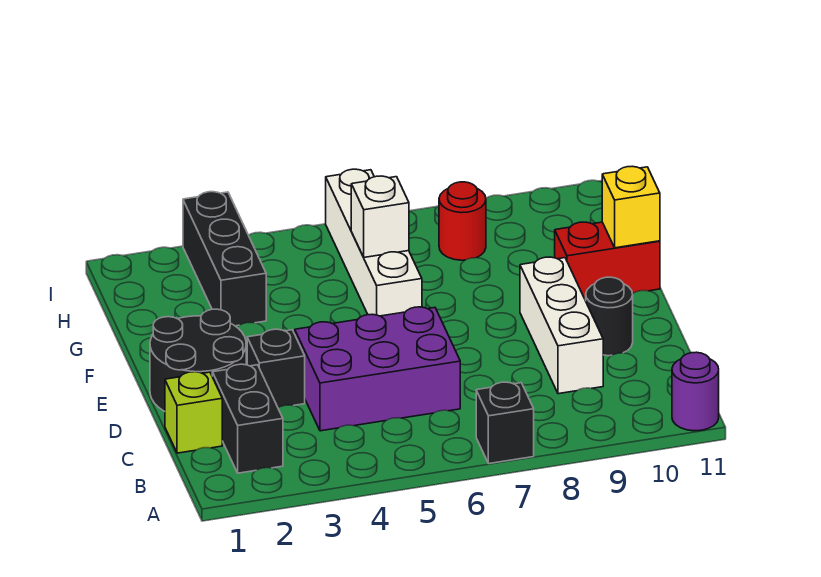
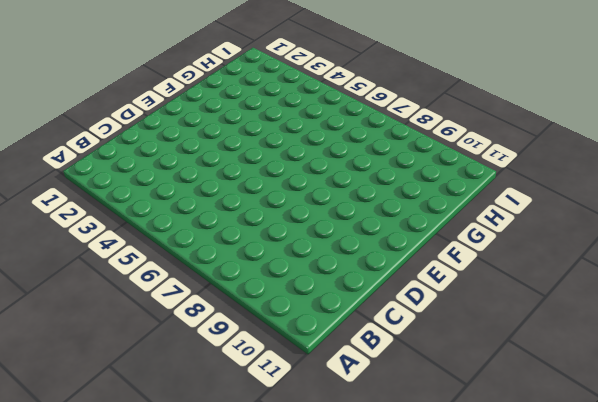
none -> black 1x1 brick [476,382,534,464]
none -> purple 1x1 round brick [672,352,719,431]
none -> black 1x2 brick [212,364,283,473]

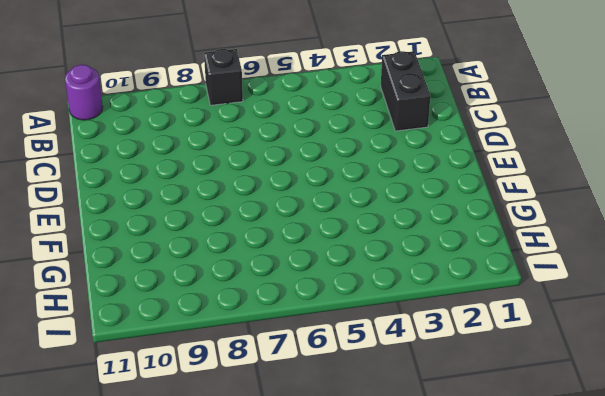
none -> lime 1x1 brick [165,372,222,453]
none -> purple 2x3 brick [295,307,460,431]
none -> white 1x3 brick [520,257,603,394]

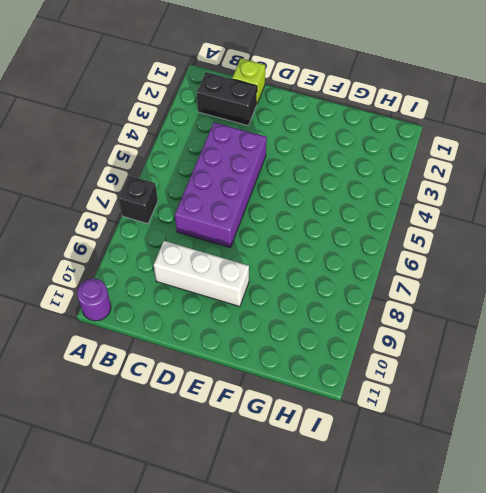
purple 2x4 brick [175,122,267,248] -> purple 2x3 brick [295,307,460,431]
none -> black 2x2 round brick [150,309,246,411]
none -> black 1x1 brick [247,329,305,408]
none -> black 1x1 round brick [586,277,633,356]

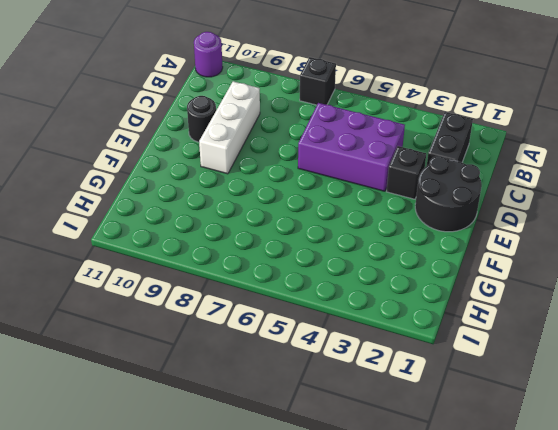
none -> lime 1x1 brick [165,372,222,453]
none -> white 1x4 brick [326,169,422,316]
none -> red 1x2 brick [555,222,660,301]

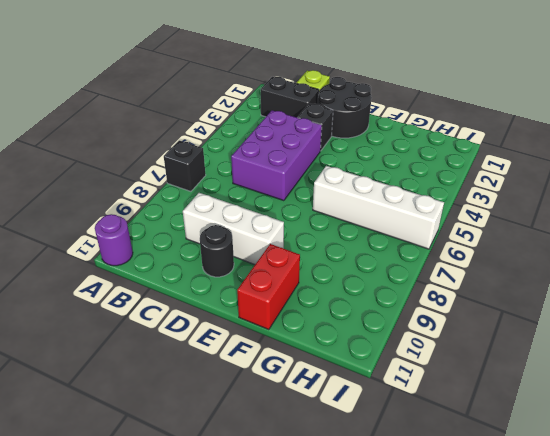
none -> black 1x3 brick [183,192,266,326]
none -> red 1x1 round brick [439,182,486,260]
none -> yellow 1x1 brick [602,166,660,248]

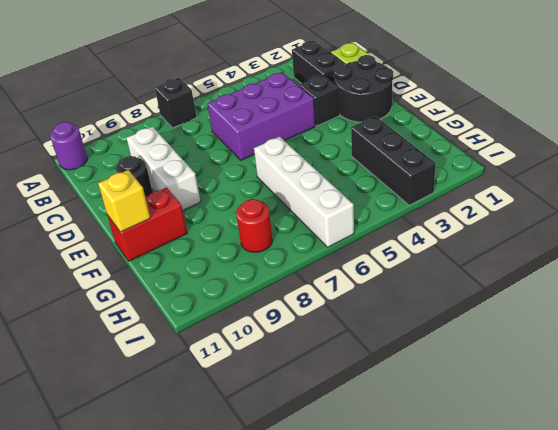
none -> white 1x1 brick [351,176,409,257]

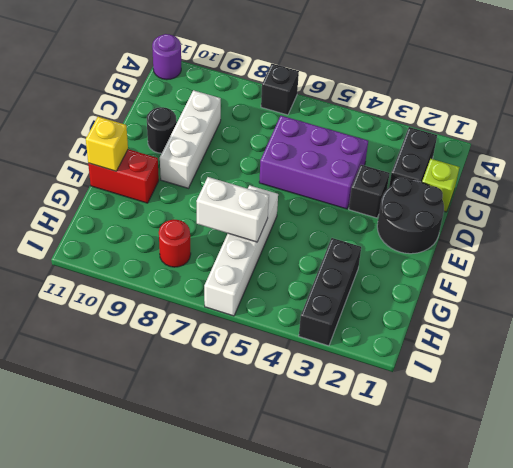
white 1x2 brick [196,177,269,242] -> white 1x1 brick [351,176,409,257]

